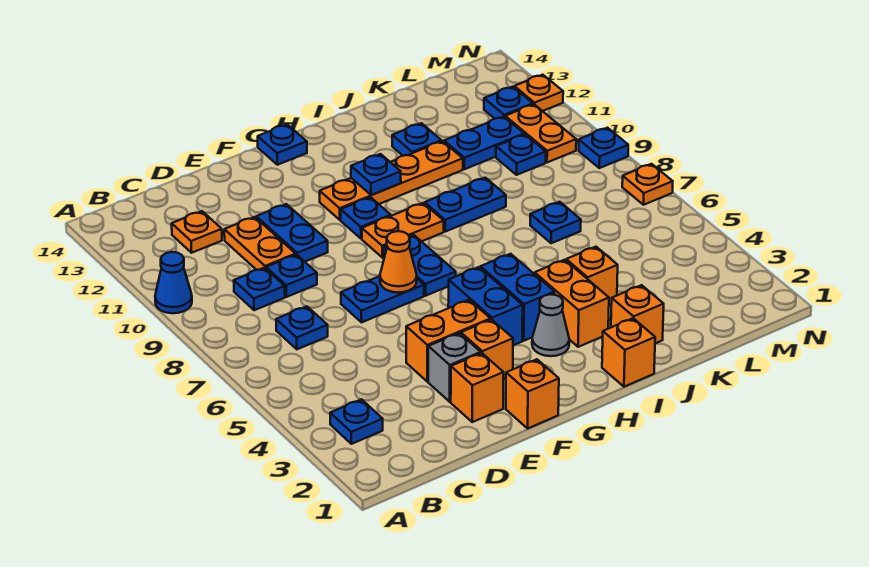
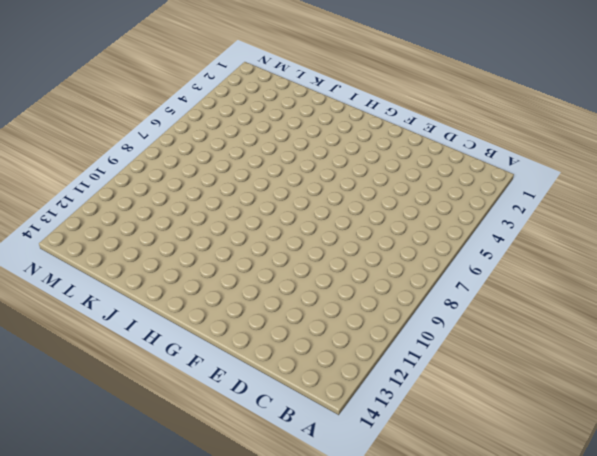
none -> blue 1x1 cone [155,252,192,313]
none -> blue 1x1 plate [330,399,383,444]
none -> blue 1x1 plate [276,306,328,349]
none -> blue 1x1 plate [234,268,285,310]

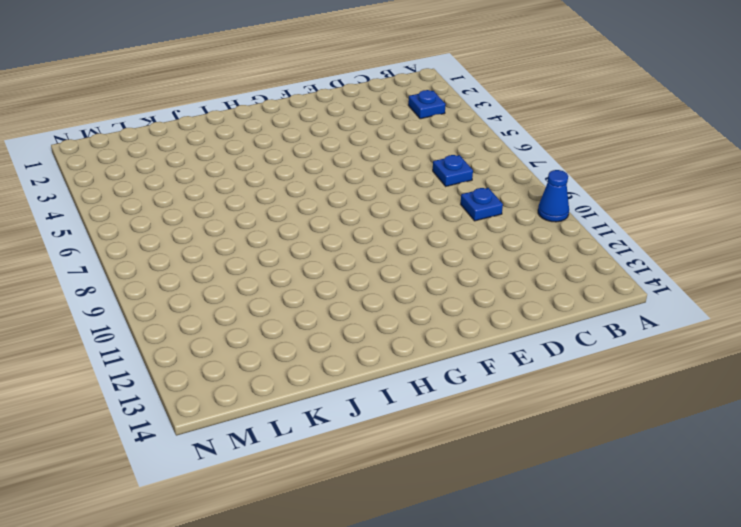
none -> orange 1x1 plate [172,211,222,253]
none -> blue 1x1 plate [266,255,317,297]
none -> orange 1x2 plate [224,217,296,270]
none -> orange 1x1 brick [451,353,504,422]

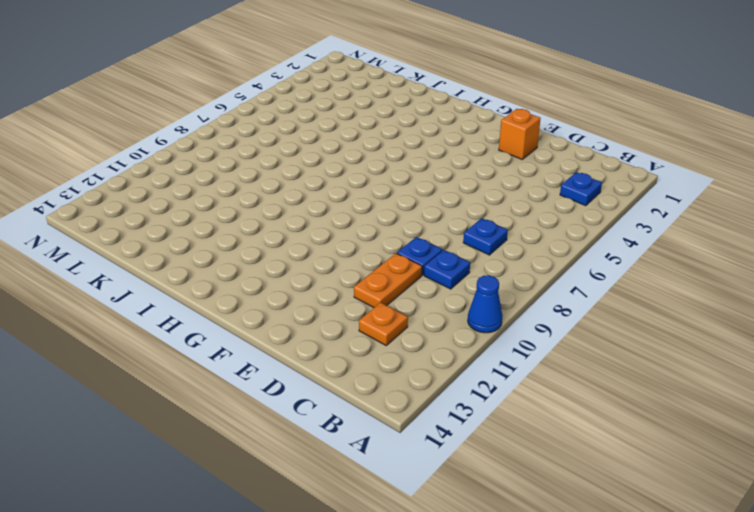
none -> grey 1x1 brick [428,333,481,402]
none -> orange 1x2 brick [406,300,491,382]
none -> blue 1x2 plate [341,276,424,322]
none -> blue 1x2 plate [256,204,328,262]

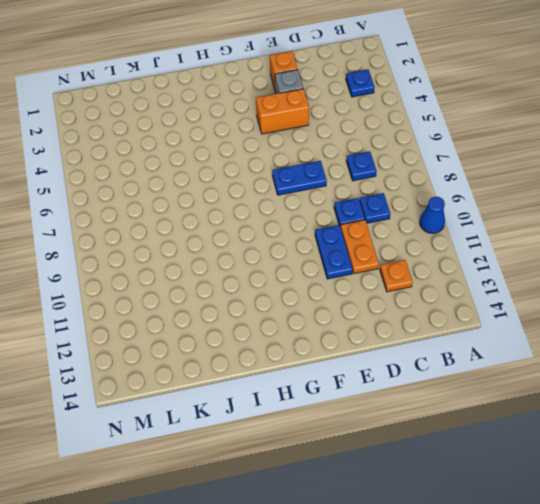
none -> orange 1x1 brick [506,359,559,428]
none -> orange 1x1 brick [461,320,513,379]
none -> blue 1x2 brick [448,267,523,345]
none -> blue 1x2 plate [383,235,456,296]

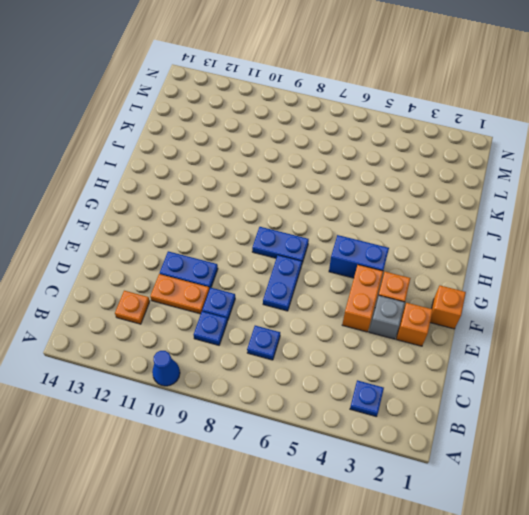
none -> orange 1x2 plate [362,203,444,257]
none -> blue 1x1 plate [341,197,391,239]
none -> orange 1x4 plate [320,141,463,220]
none -> blue 1x1 plate [258,124,307,165]

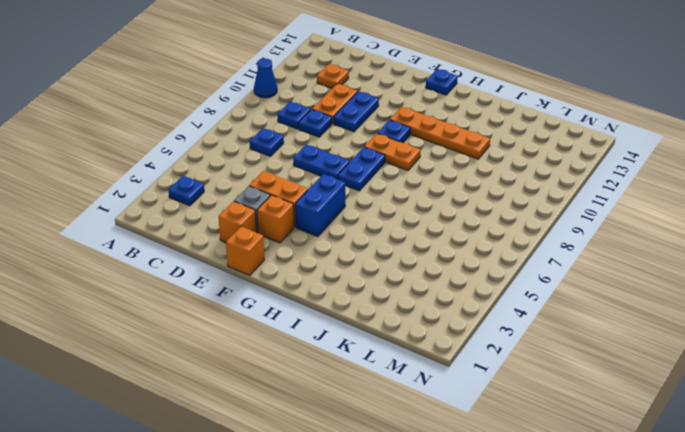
none -> grey 1x1 cone [532,294,569,356]
none -> blue 1x2 brick [480,254,555,341]
none -> orange 1x1 brick [602,318,655,387]
none -> orange 1x2 brick [535,260,609,347]

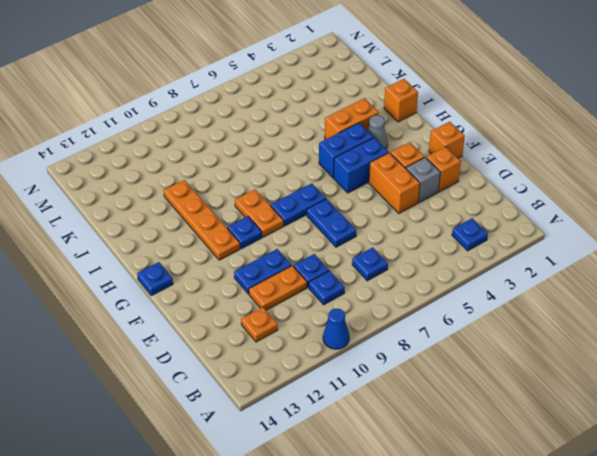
none -> blue 1x2 plate [425,178,506,232]
none -> orange 1x1 brick [611,285,664,343]
none -> orange 1x1 brick [566,247,618,304]
none -> blue 1x1 plate [392,123,442,156]

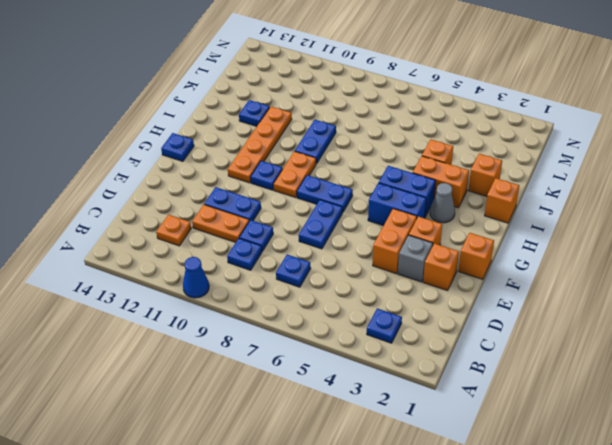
none -> blue 1x1 plate [530,202,581,243]
none -> blue 1x2 plate [444,117,524,169]
none -> blue 1x1 plate [496,135,546,175]
none -> orange 1x2 plate [505,104,576,162]

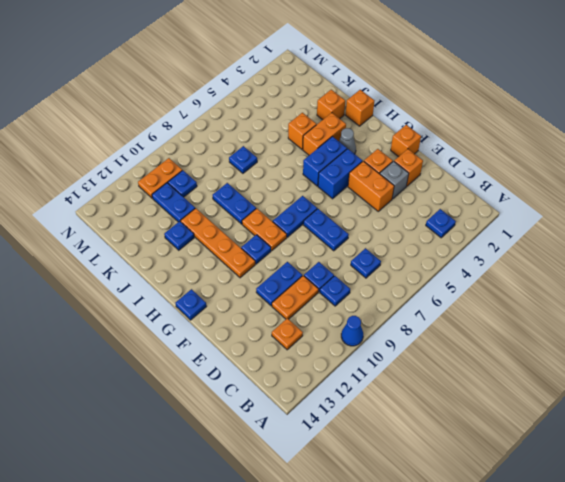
none -> blue 1x1 plate [484,87,533,119]
none -> orange 1x1 plate [622,164,673,205]
none -> blue 1x1 plate [579,128,628,168]
none -> orange 1x1 plate [514,75,563,111]

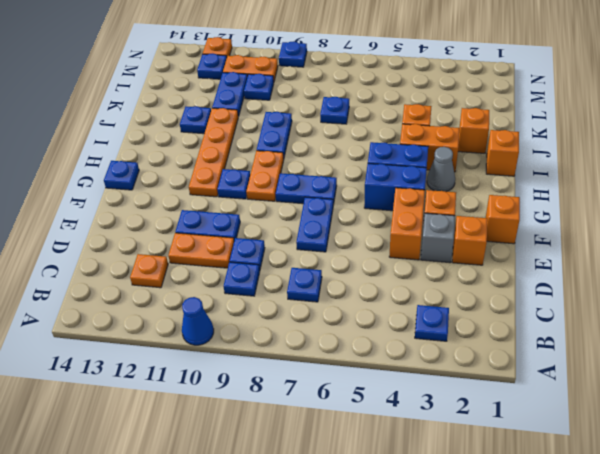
none -> orange 1x1 plate [622,164,673,205]
none -> orange 1x1 cone [380,231,417,293]
none -> blue 1x1 plate [351,154,401,195]

